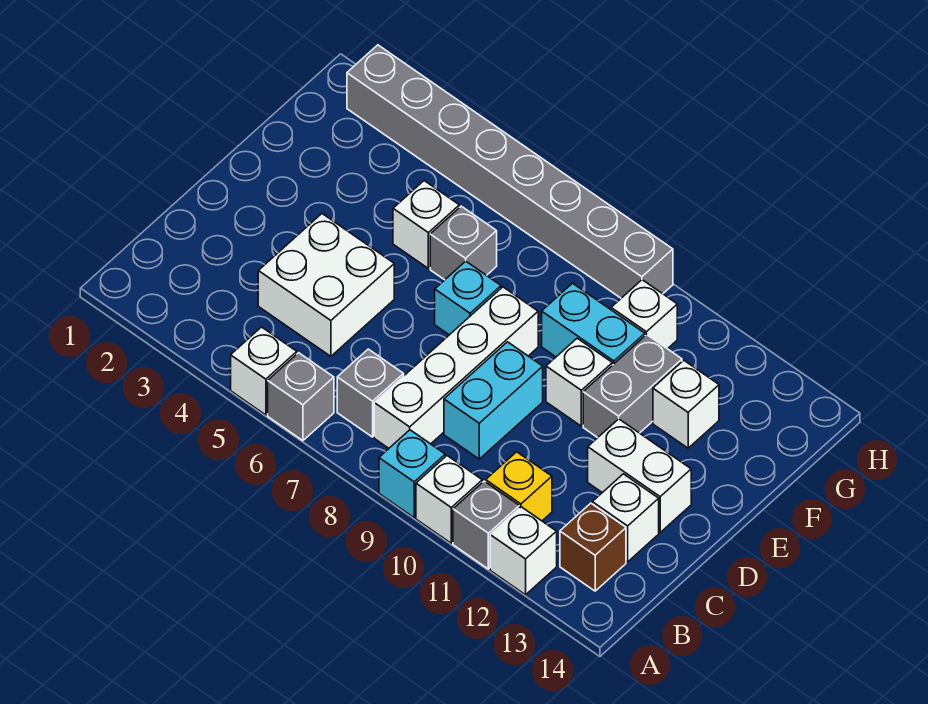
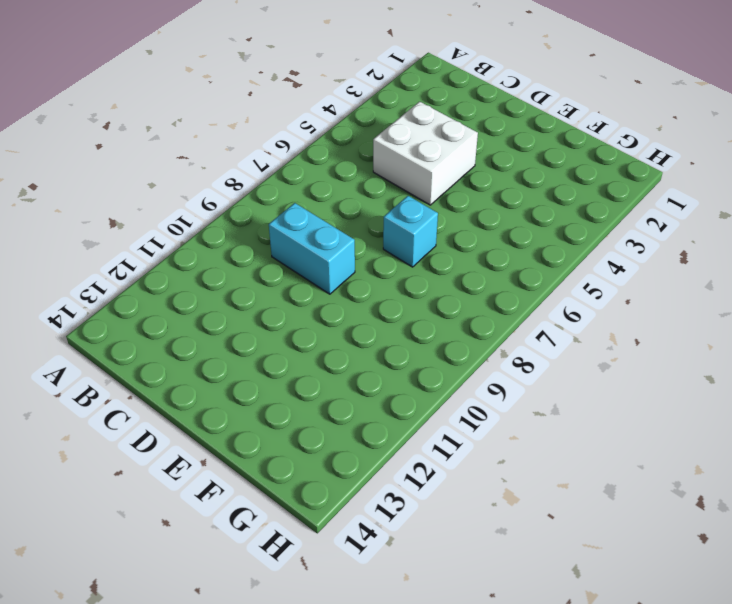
none -> white 1x1 brick [231,327,297,415]
none -> grey 1x1 brick [268,353,334,441]
none -> cyan 1x1 brick [379,430,445,518]

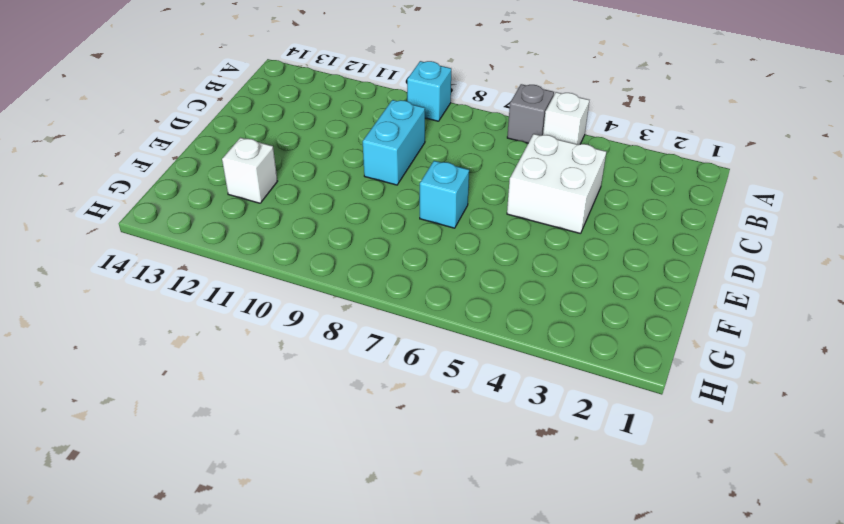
none -> white 1x1 brick [416,456,482,543]
none -> grey 1x1 brick [453,481,519,569]
none -> white 1x1 brick [490,507,557,595]

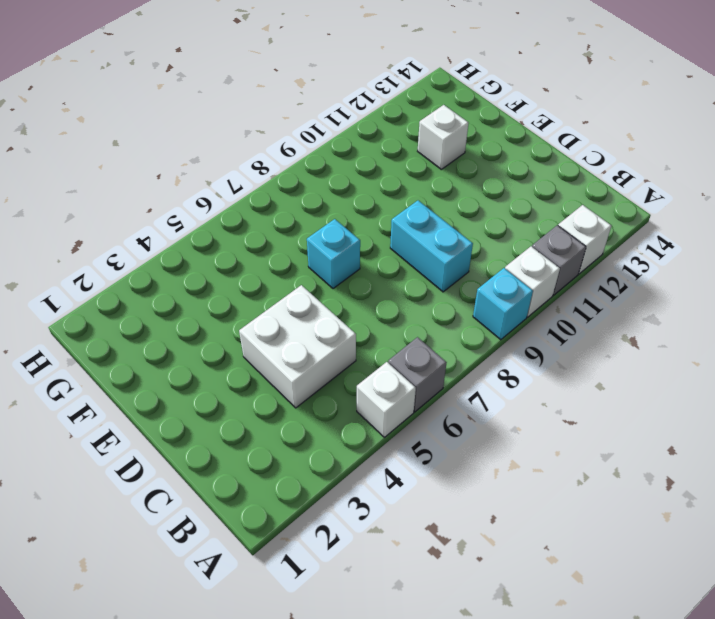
none -> grey 1x1 brick [337,349,404,437]
none -> white 1x4 brick [374,287,538,448]
none -> yellow 1x1 brick [486,452,552,521]

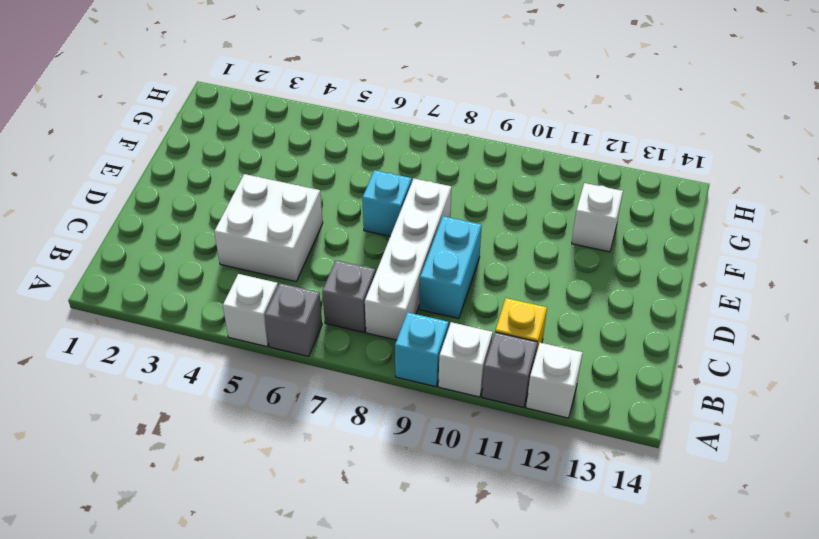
none -> brown 1x1 brick [560,503,626,591]
none -> white 1x1 brick [592,474,659,562]
none -> white 1x2 brick [588,419,691,532]

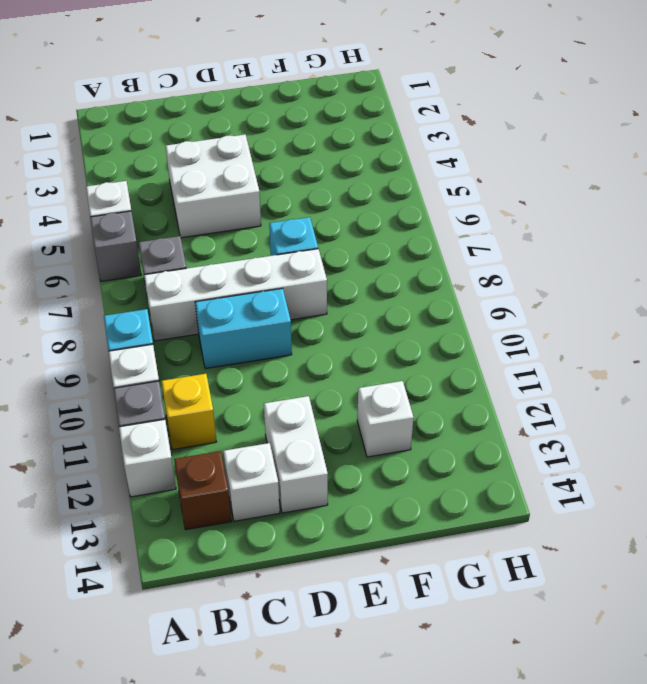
none -> white 1x1 brick [546,338,612,426]
none -> grey 1x2 brick [583,335,682,438]
none -> white 1x1 brick [393,181,459,268]

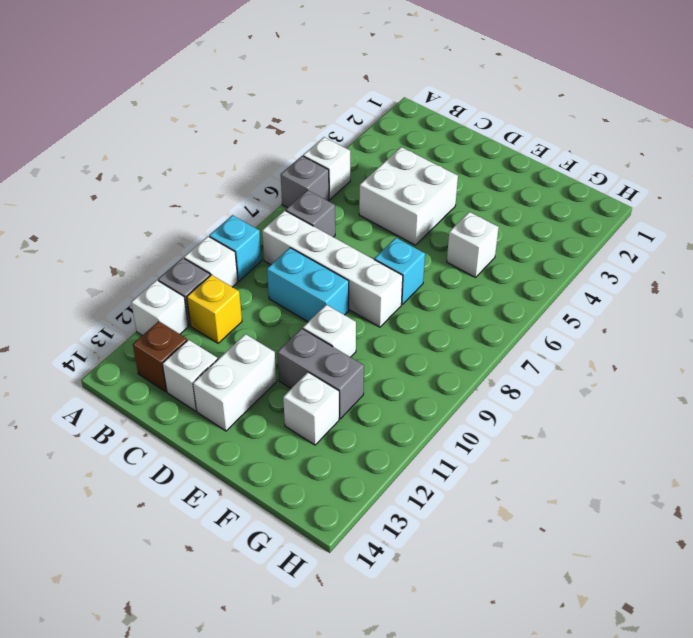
none -> grey 1x1 brick [430,206,497,280]
none -> cyan 1x2 brick [542,283,645,365]
none -> white 1x1 brick [611,280,677,349]

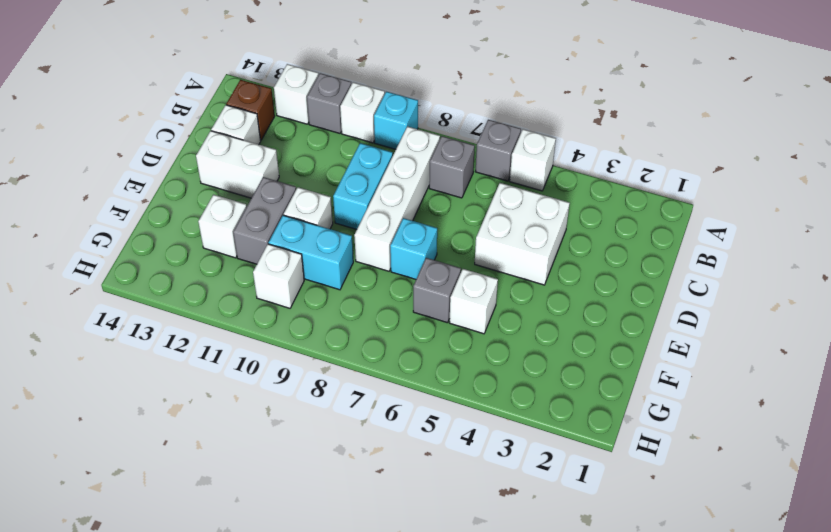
none -> yellow 1x1 brick [486,452,552,521]
none -> grey 1x8 brick [347,45,673,298]

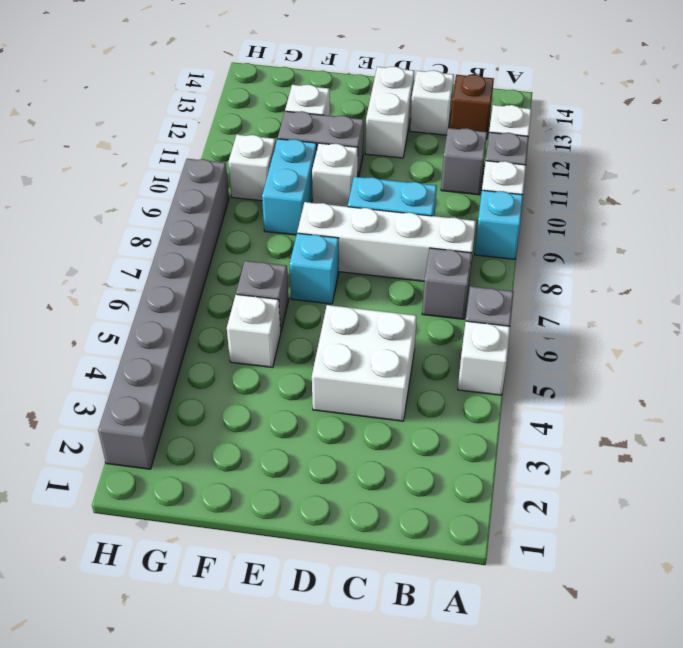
grey 1x1 brick [441,128,487,195] -> yellow 1x1 brick [486,452,552,521]

